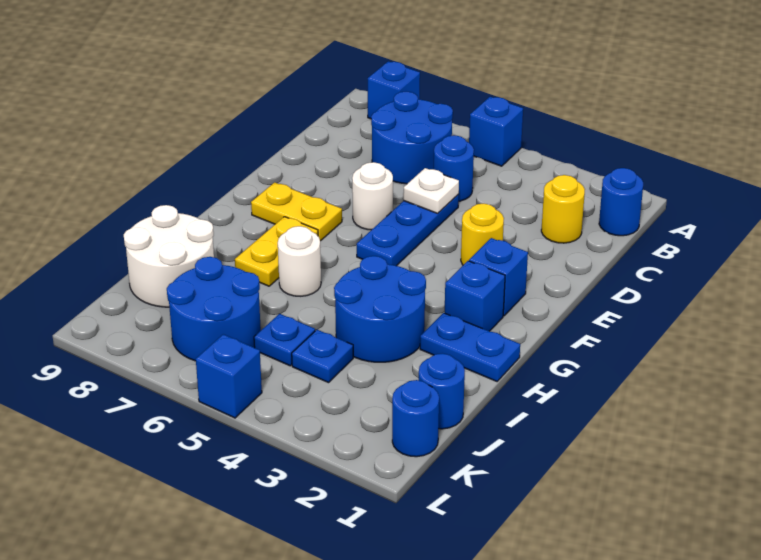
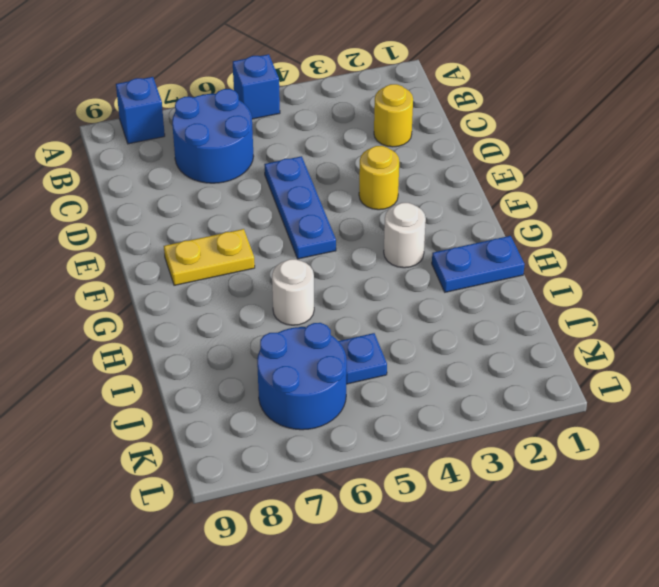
white 1x1 round brick [384,203,426,268] -> white 1x1 round brick moved to [352,162,393,230]
none -> blue 1x1 round brick [599,168,643,236]
none -> blue 1x1 round brick [434,135,474,201]
none -> blue 1x1 brick [469,238,528,316]

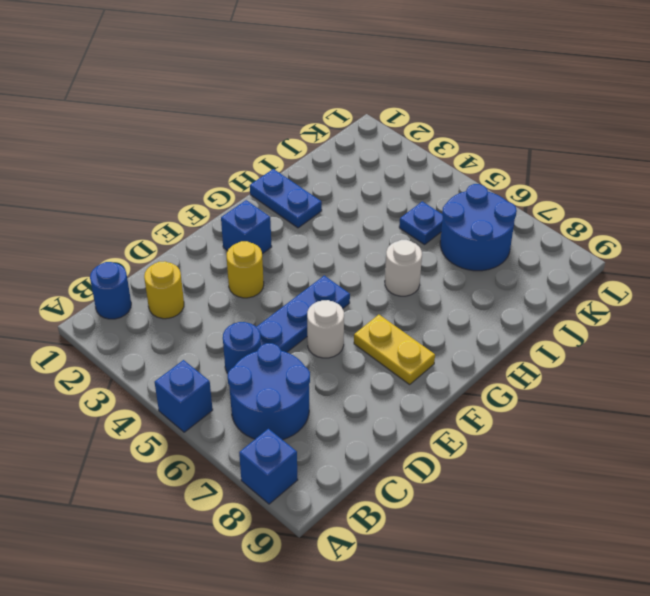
none -> blue 1x1 brick [445,261,505,331]
none -> yellow 1x2 plate [235,217,318,286]
none -> blue 2x2 round brick [334,256,426,362]

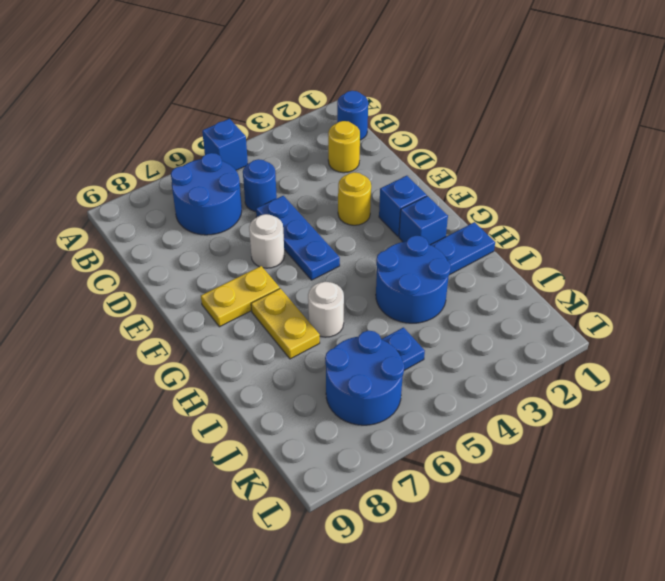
none -> blue 1x1 brick [368,61,420,119]
none -> white 2x2 round brick [124,205,214,307]
none -> blue 1x1 round brick [419,353,465,429]

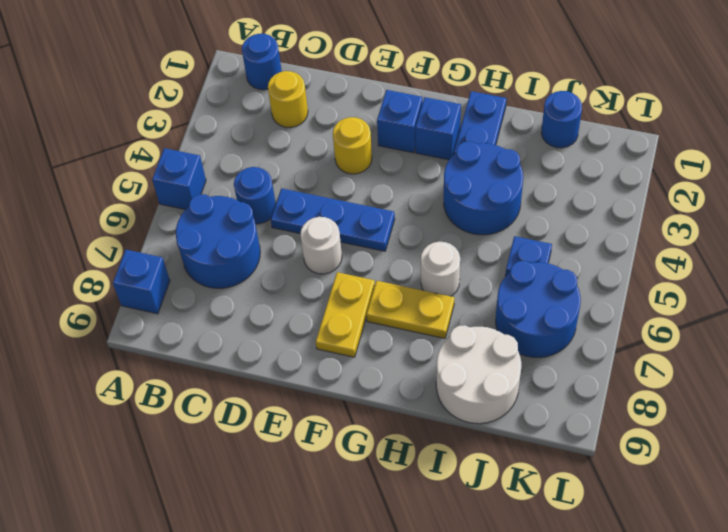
none -> blue 1x1 plate [292,330,353,383]
none -> blue 1x1 round brick [392,380,439,457]
none -> blue 1x1 brick [196,334,262,418]

